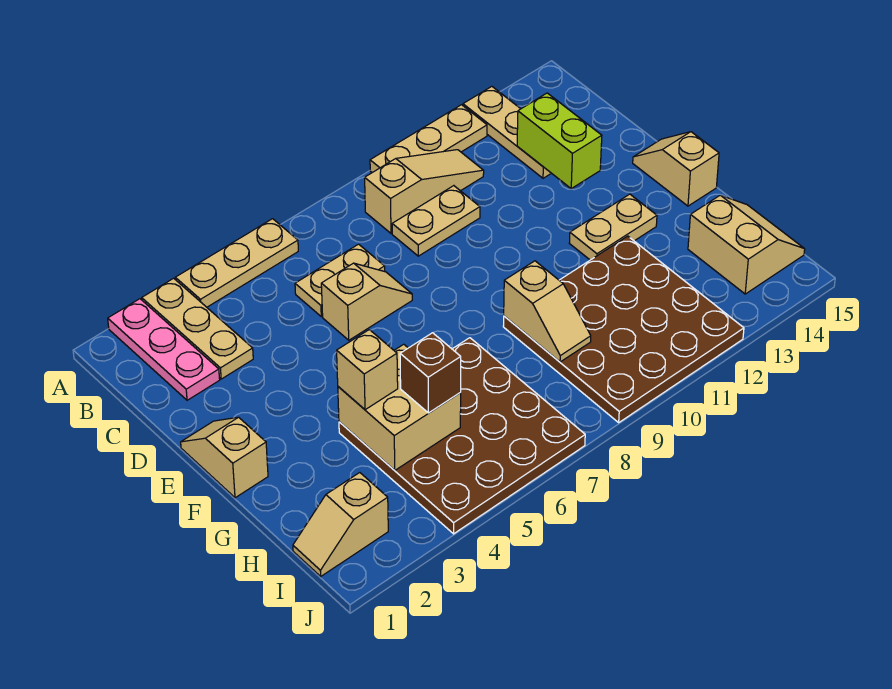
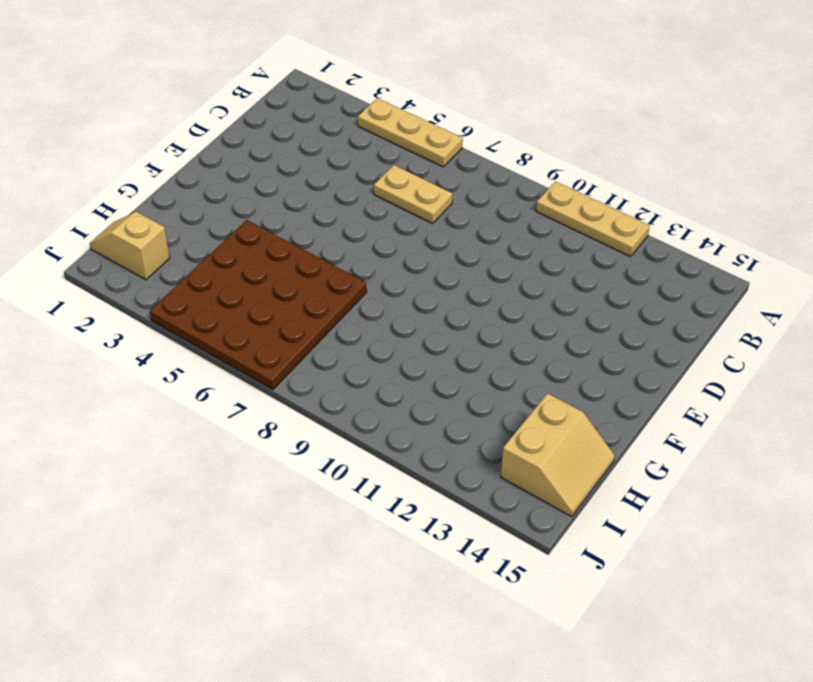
none -> pink 1x3 plate [108,299,220,400]
none -> tan 1x3 plate [142,278,253,379]
none -> tan 1x3 plate [463,87,551,178]

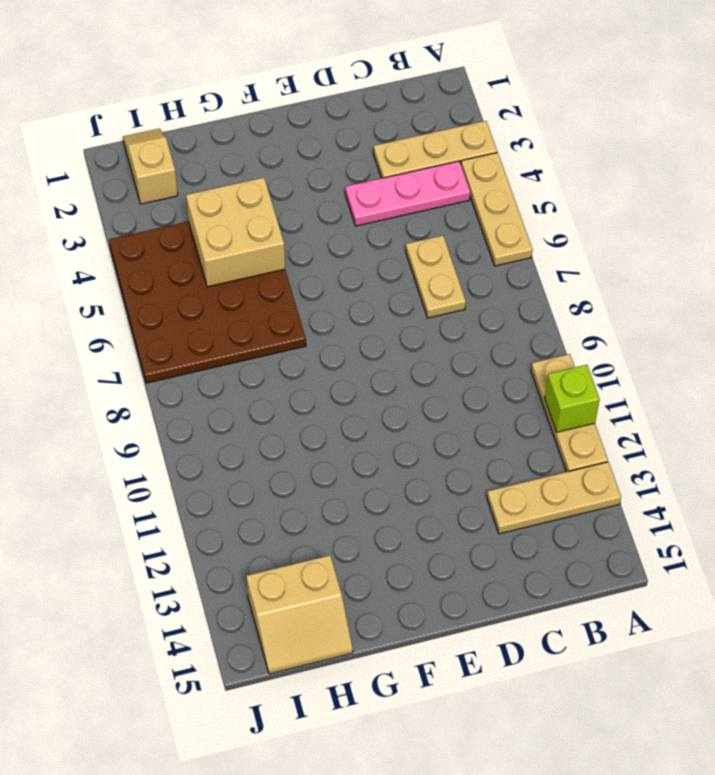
lime 1x1 brick [545,365,600,432] -> none
pink 1x3 plate [345,161,470,226] -> pink 1x3 plate moved to [108,299,220,400]
none -> tan 1x3 slope [365,150,484,233]
none -> tan 1x2 plate [392,186,480,256]
none -> tan 1x2 slope [321,263,412,340]

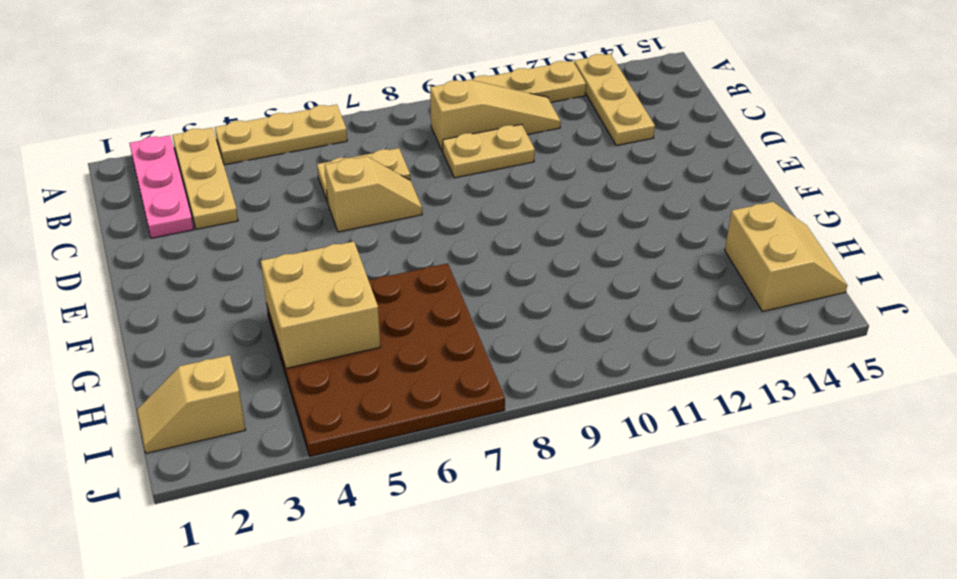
none -> tan 1x2 slope [181,417,268,498]
none -> tan 1x2 slope [633,132,719,206]
none -> tan 1x2 plate [569,194,657,260]

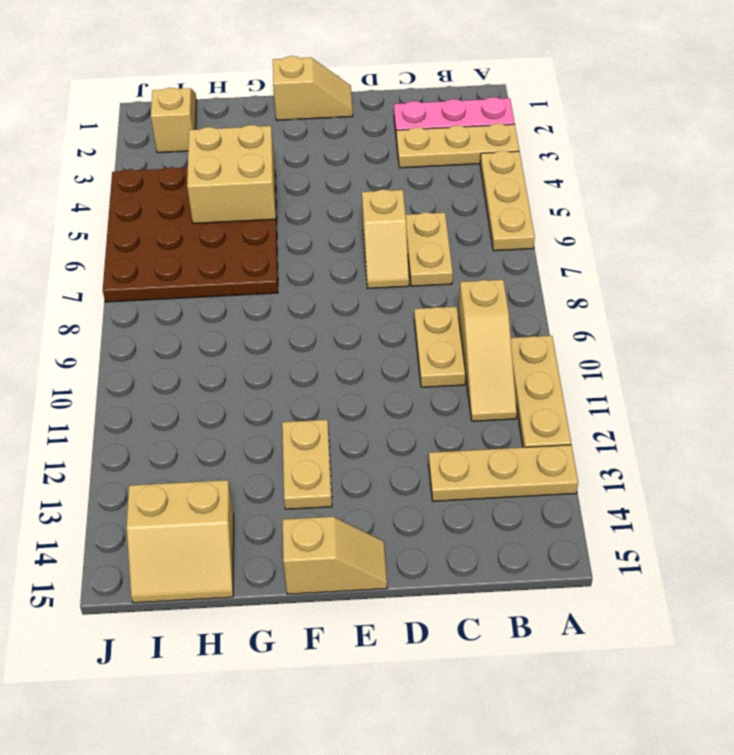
none -> brown 4x4 plate [503,236,744,422]
none -> lime 1x2 brick [517,93,602,188]
none -> tan 1x2 slope [504,261,591,362]

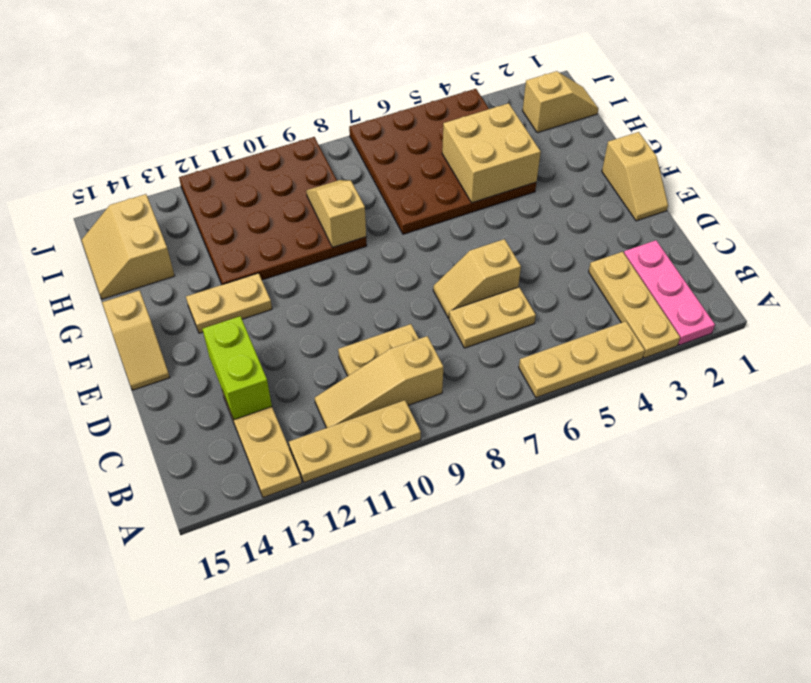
none -> tan 1x1 brick [337,330,398,410]
none -> brown 1x1 brick [400,333,461,413]

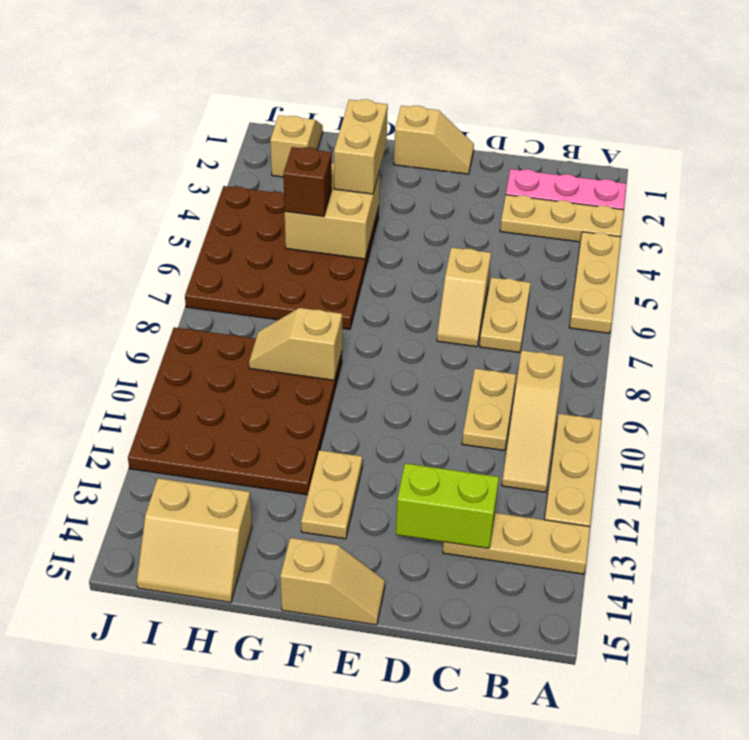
tan 1x2 brick [334,99,388,194] -> tan 1x1 brick [337,330,398,410]

